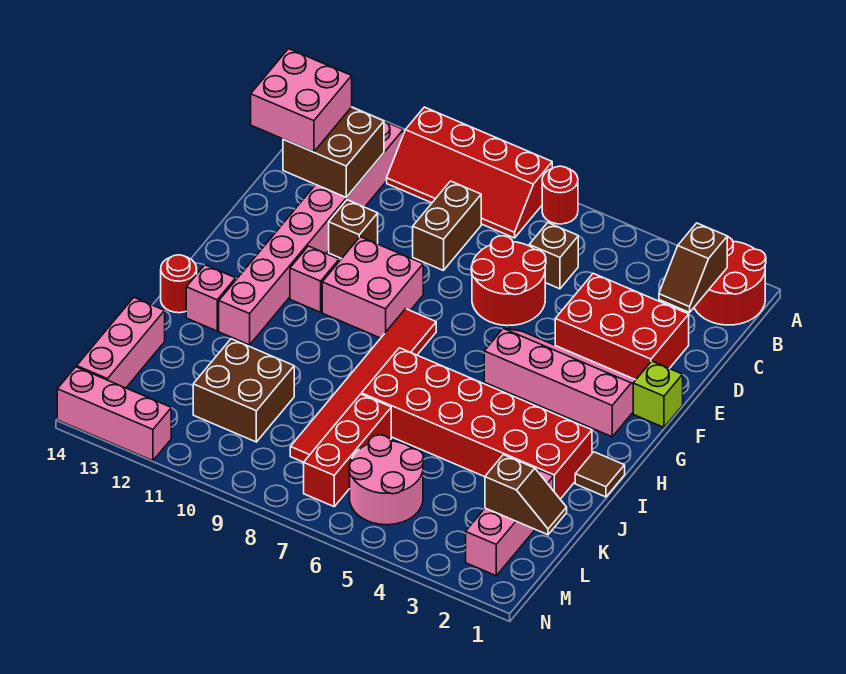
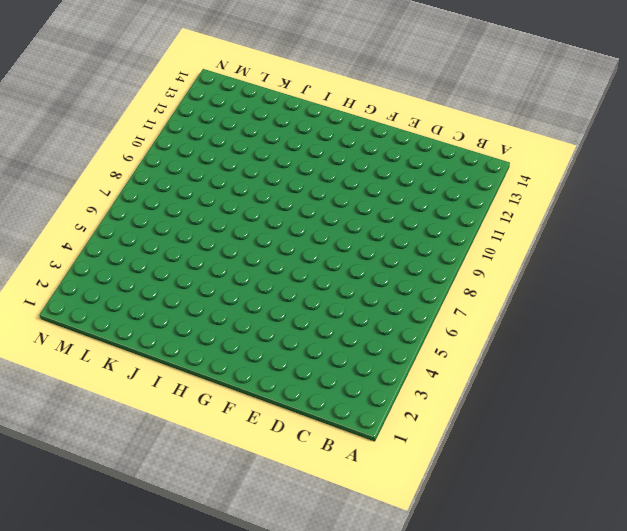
none -> red 2x2 round brick [694,236,766,325]
none -> red 1x1 round brick [542,166,578,224]
none -> red 2x4 slope [387,107,552,238]

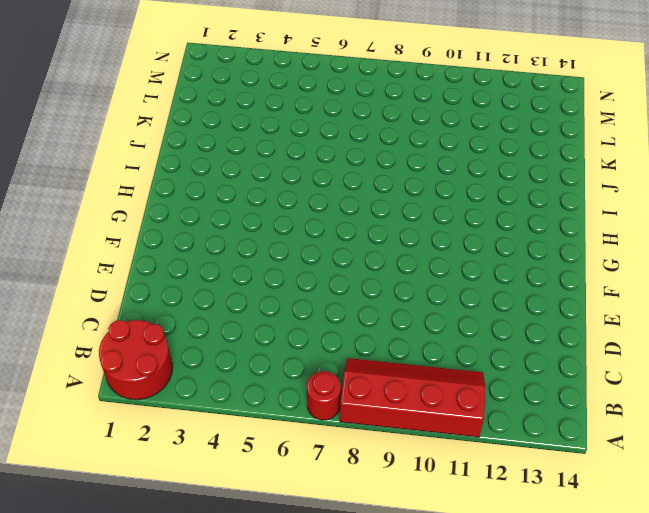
none -> pink 1x8 brick [219,121,403,345]
none -> brown 1x1 brick [529,223,578,289]
none -> brown 1x2 brick [413,181,481,271]

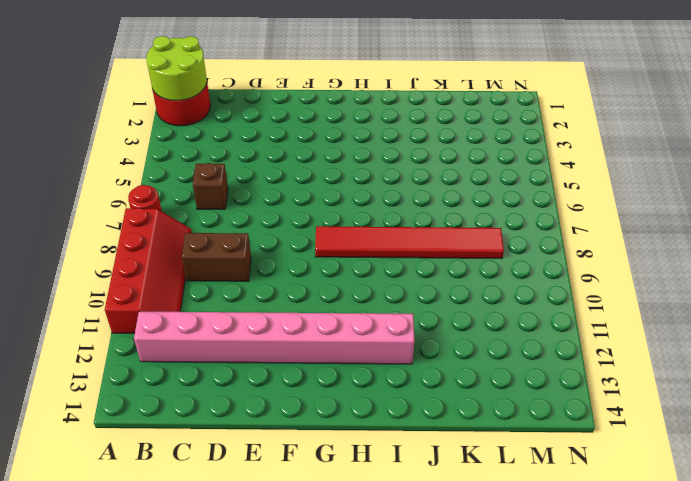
lime 2x2 round brick [146,36,207,101] -> brown 1x2 slope [659,223,727,312]
none -> red 2x3 brick [555,273,689,380]
none -> red 2x2 round brick [471,236,546,326]
none -> brown 1x1 brick [329,200,378,259]

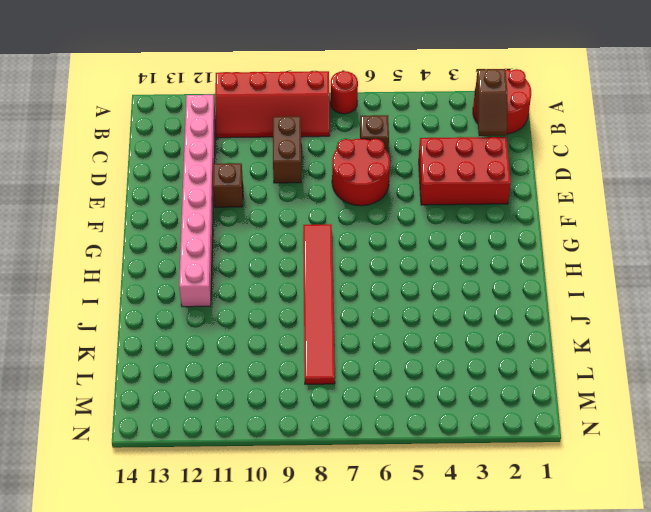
none -> lime 1x1 brick [633,361,683,427]
none -> pink 2x4 slope [484,328,635,437]
none -> pink 2x2 brick [322,237,423,338]

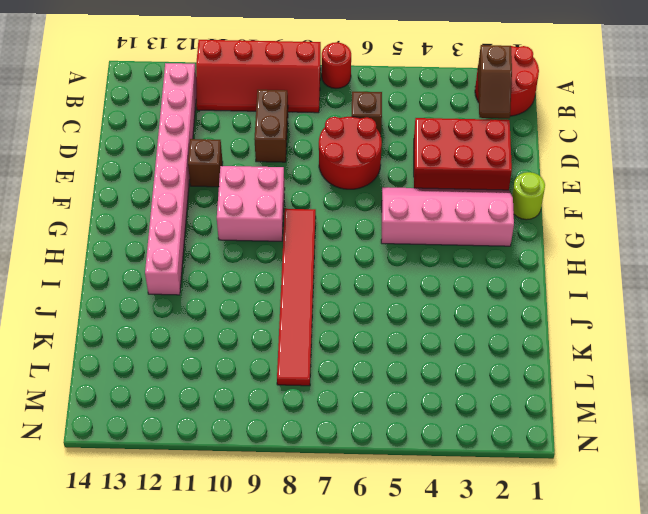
lime 1x1 round brick [512,172,545,220] -> lime 1x1 brick [633,361,683,427]
none -> pink 1x1 brick [290,246,339,312]
none -> brown 1x1 tile [575,452,625,497]
none -> red 2x6 brick [362,348,592,499]

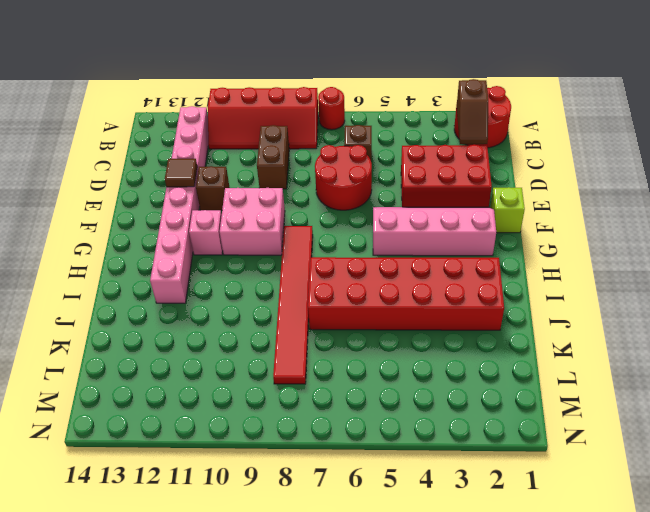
brown 1x1 tile [165,159,197,187] -> brown 1x1 tile moved to [575,452,625,497]
none -> pink 1x1 brick [186,265,236,331]
none -> red 1x1 round brick [161,255,197,313]
none -> pink 1x3 brick [466,469,553,576]

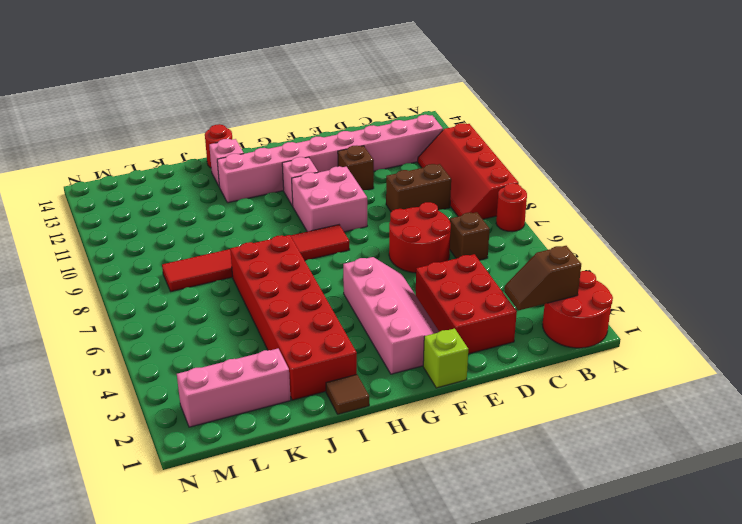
none -> red 1x3 brick [304,394,391,506]
none -> brown 2x2 brick [193,339,294,442]
none -> pink 1x3 brick [77,298,165,388]

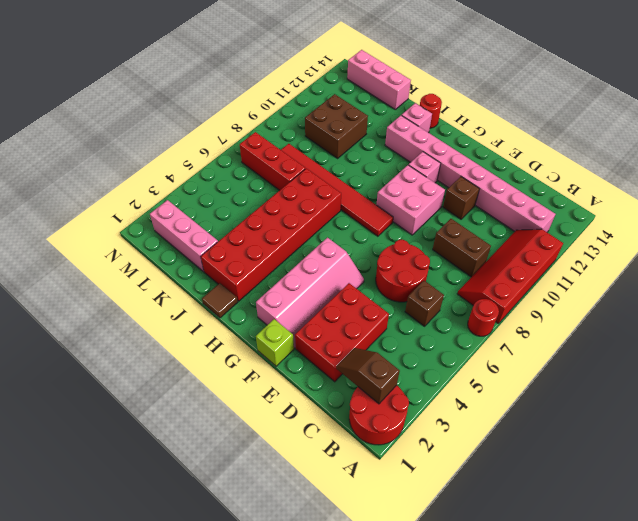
none -> pink 2x2 round brick [349,435,424,525]
none -> pink 1x3 brick [57,367,171,461]
none -> brown 2x2 brick [283,107,384,197]

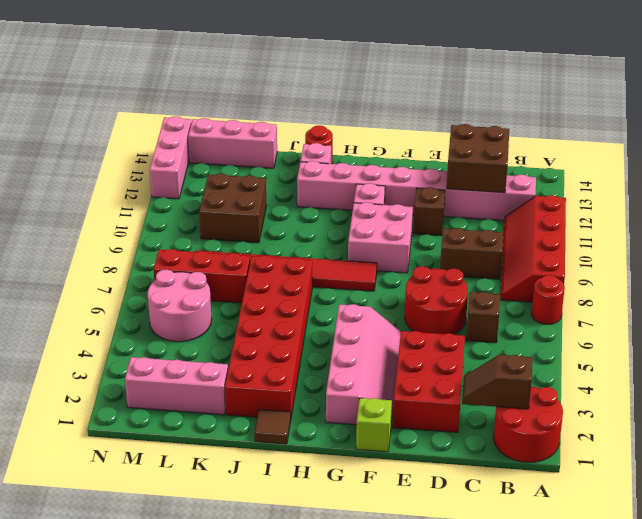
none -> brown 1x2 slope [485,455,567,535]
none -> pink 2x2 brick [251,49,352,152]

